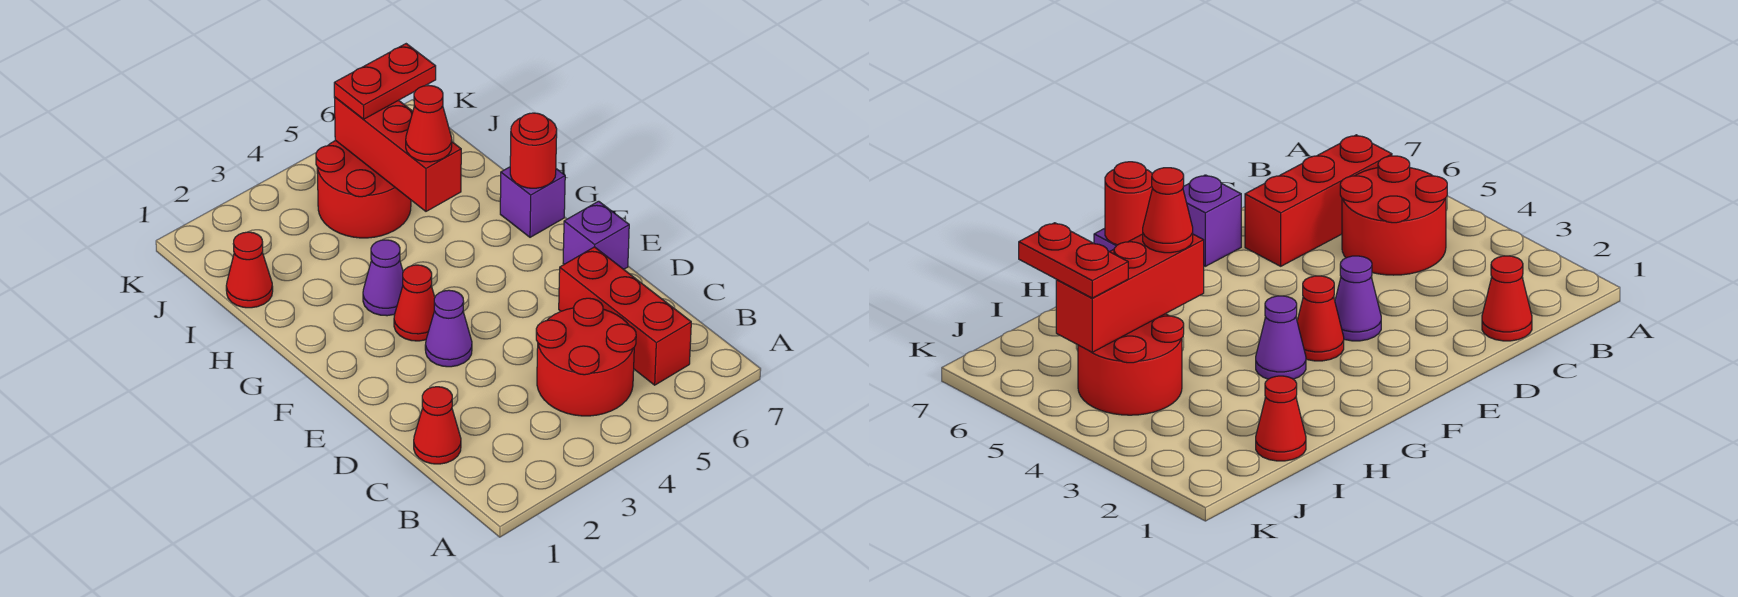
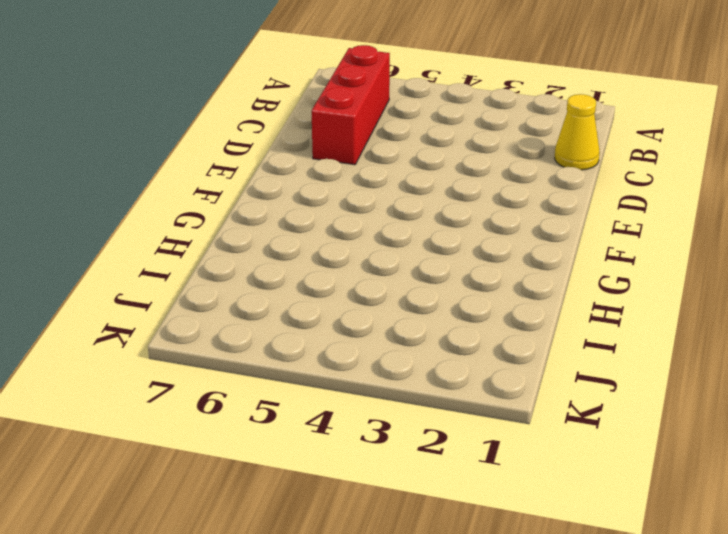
yellow 1x1 cone [555,94,600,170] -> red 1x1 cone [414,387,461,464]
none -> red 2x2 round brick [536,298,636,416]
none -> purple 1x1 cone [425,290,472,367]
none -> purple 1x1 brick [563,201,629,269]

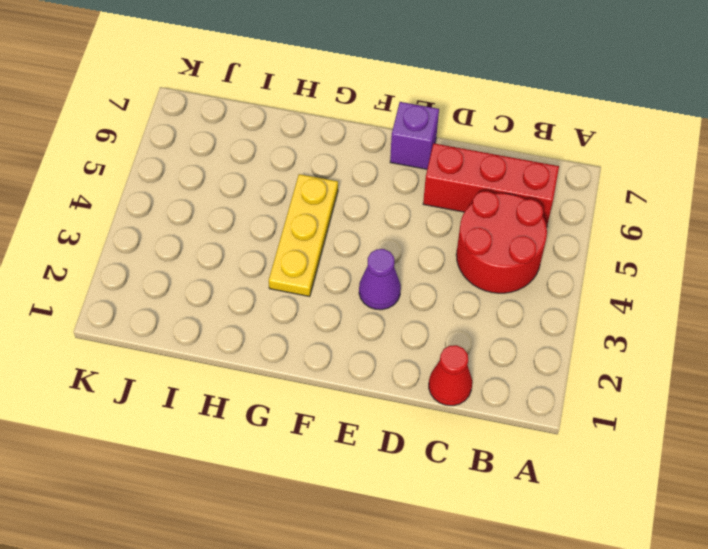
yellow 1x3 plate [269,174,338,297] -> purple 1x1 cone [363,240,403,316]
none -> red 1x1 cone [394,265,435,341]
none -> purple 1x1 brick [500,167,565,237]
none -> red 1x1 cone [226,232,273,308]

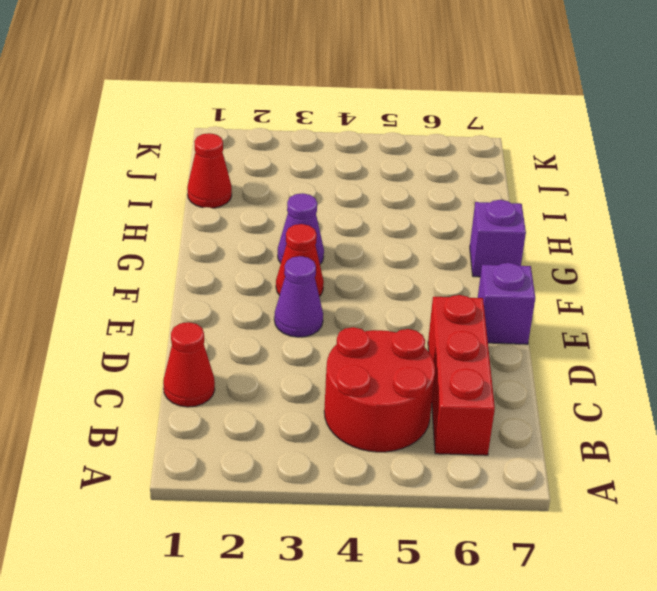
none -> red 2x2 round brick [316,140,411,238]
none -> red 1x1 round brick [510,113,557,188]
none -> red 1x3 brick [334,97,461,211]

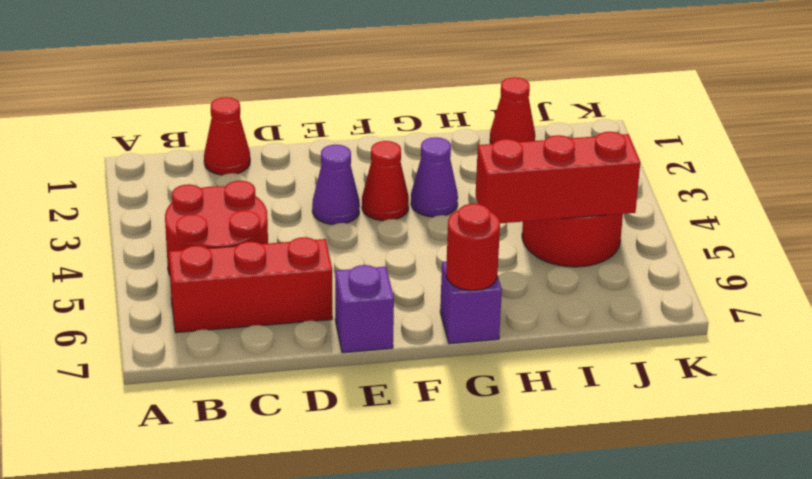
none -> red 1x1 cone [406,85,452,162]
none -> red 1x2 plate [334,44,436,119]

